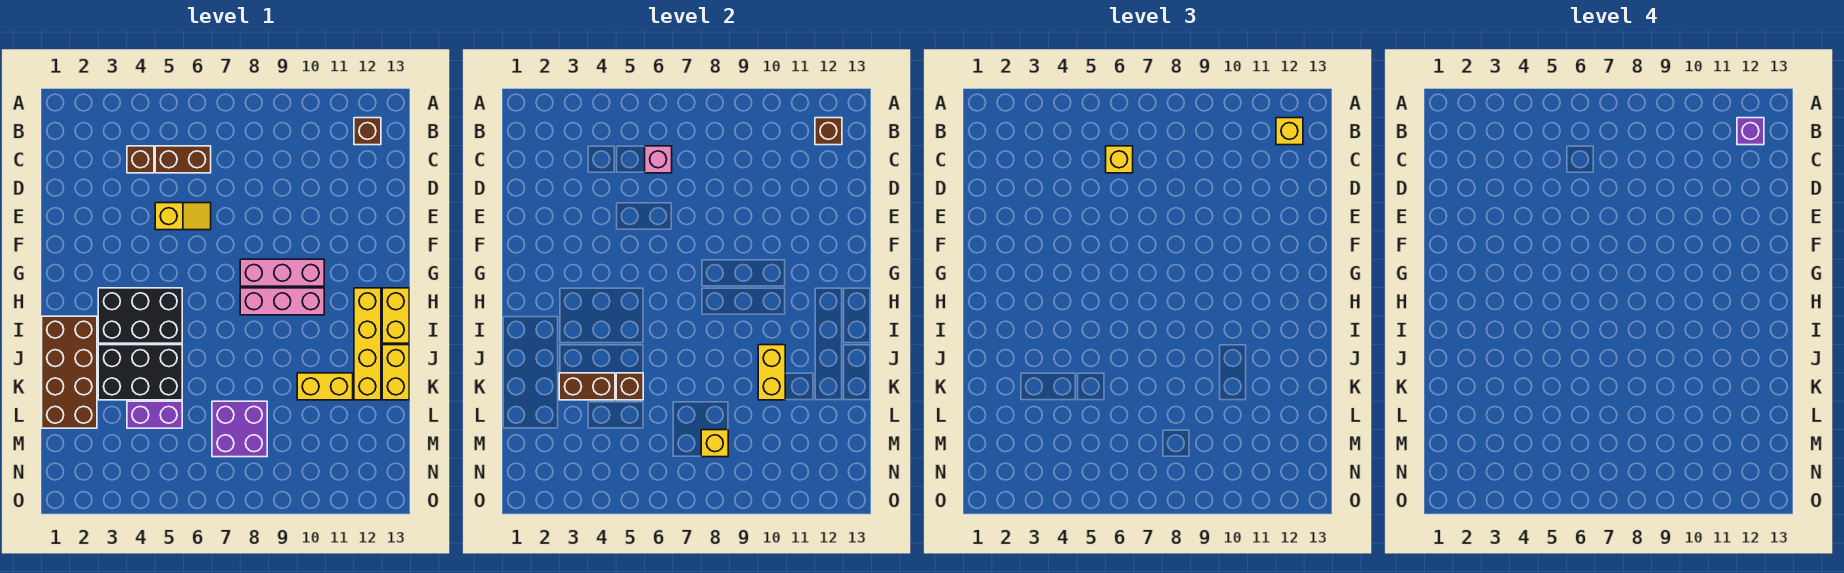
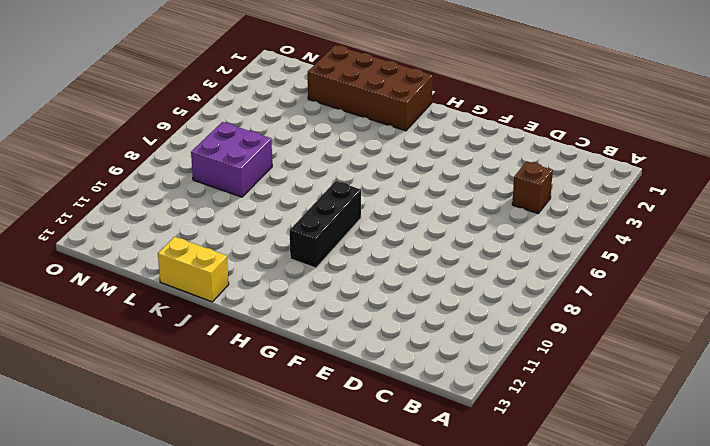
black 1x3 brick [290,181,361,268] -> pink 1x3 brick [240,288,324,315]
none -> brown 1x1 brick [354,118,381,145]
none -> brown 1x2 brick [155,146,211,173]
none -> yellow 1x2 slope [155,203,211,230]

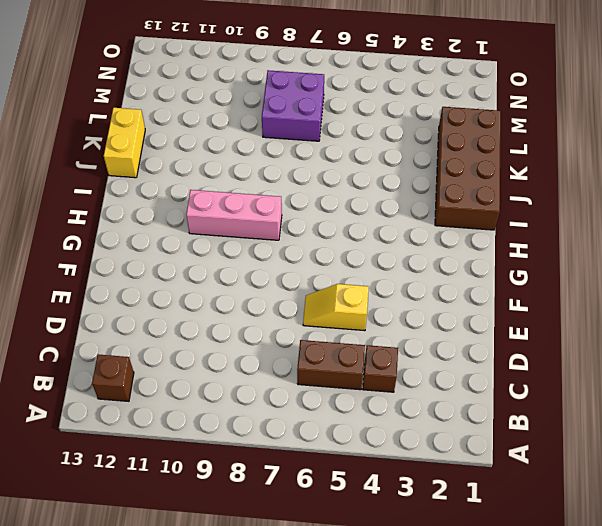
none -> pink 1x3 brick [240,259,324,286]
none -> black 2x3 brick [98,288,182,343]
none -> yellow 1x4 brick [354,288,381,400]

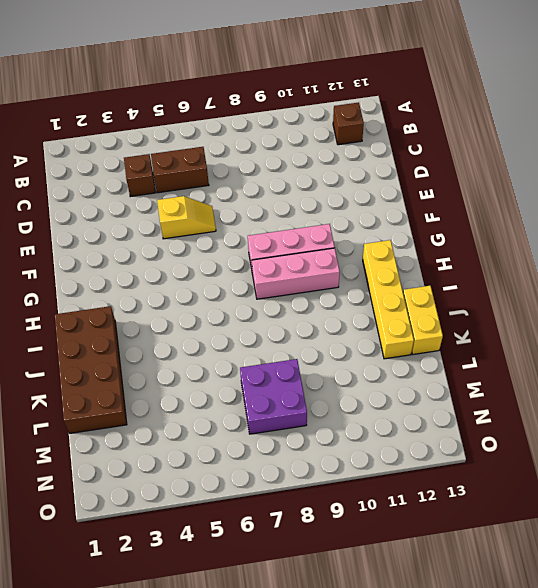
none -> black 2x3 brick [98,288,182,343]
none -> yellow 1x2 brick [382,288,409,343]
none -> black 2x3 brick [98,345,182,400]

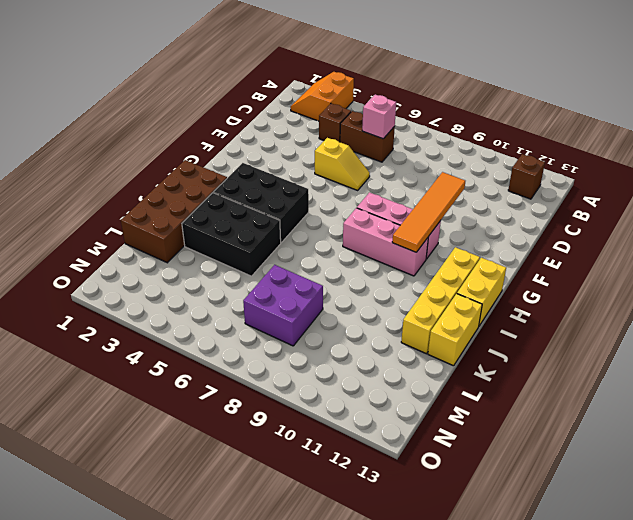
orange 2x2 slope [290,72,354,121] -> none
orange 1x4 tile [392,172,465,252] -> none
none -> yellow 1x2 brick [297,373,353,400]
none -> purple 1x2 brick [127,401,182,428]
none -> brown 1x1 brick [815,118,842,145]

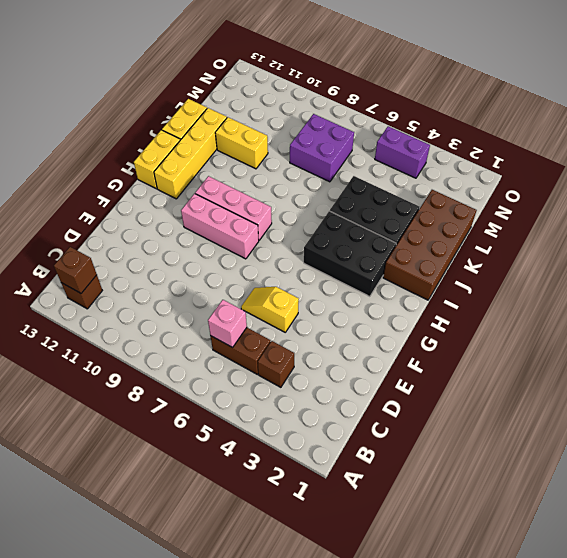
purple 1x2 brick [375,126,430,178] -> purple 1x2 brick moved to [127,401,182,428]
none -> yellow 1x2 brick [758,345,785,400]
none -> brown 1x2 brick [559,373,615,400]
none -> brown 1x1 brick [616,373,643,400]

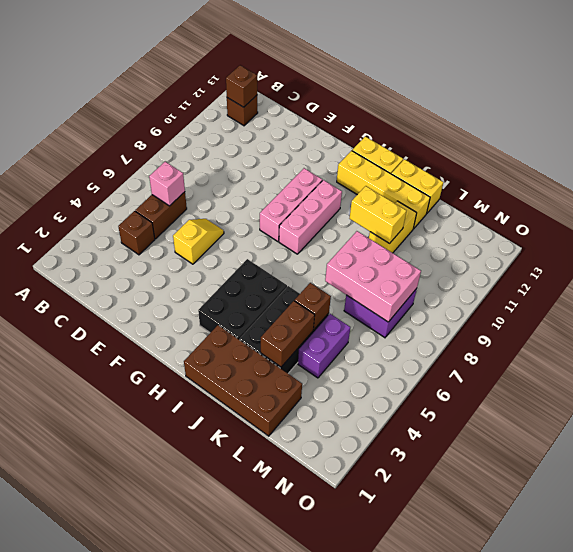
pink 2x3 brick [325,231,421,322] -> yellow 1x1 brick [701,430,728,457]
none -> yellow 1x1 brick [1276,118,1303,145]
none -> yellow 1x1 brick [1106,146,1133,173]
none -> purple 1x1 brick [1737,118,1764,145]

